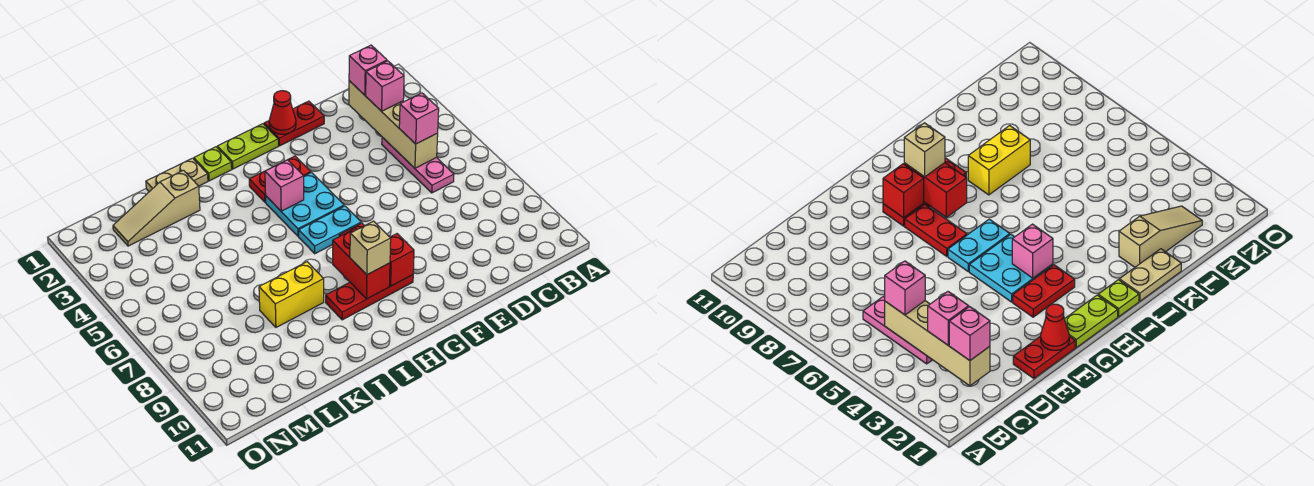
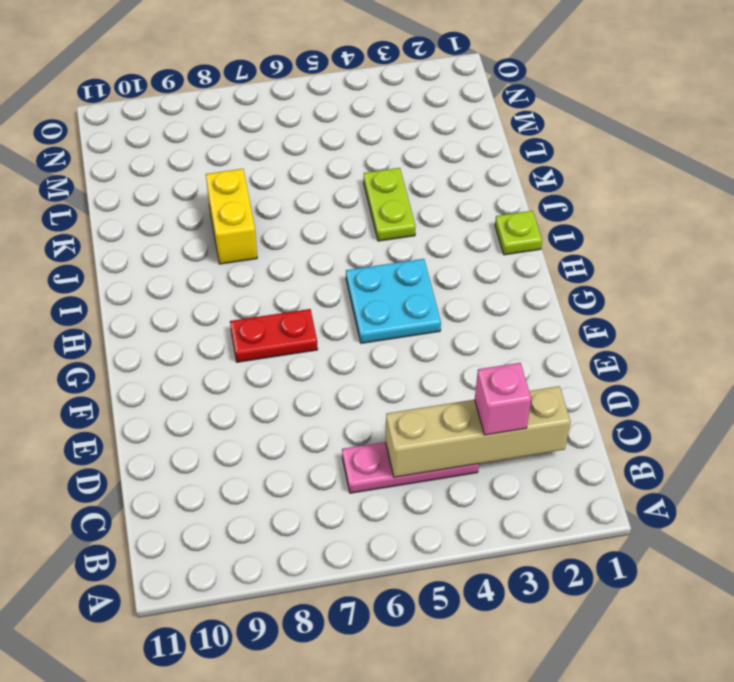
lime 1x2 plate [364,168,416,241] -> lime 1x2 plate moved to [217,124,278,169]
none -> red 1x2 plate [264,101,324,146]
none -> red 1x2 plate [249,156,311,202]
none -> cyan 1x2 plate [299,206,361,254]

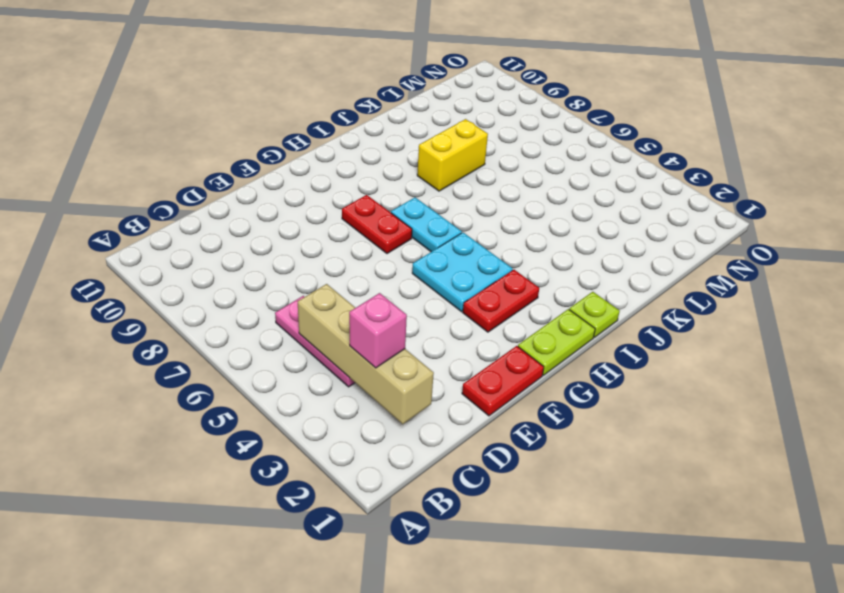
cyan 1x2 plate [391,197,462,252] -> cyan 1x2 plate turned to [299,206,361,254]
none -> red 1x3 plate [326,275,413,320]
none -> tan 1x2 plate [146,158,208,192]
none -> tan 1x3 slope [113,170,200,246]

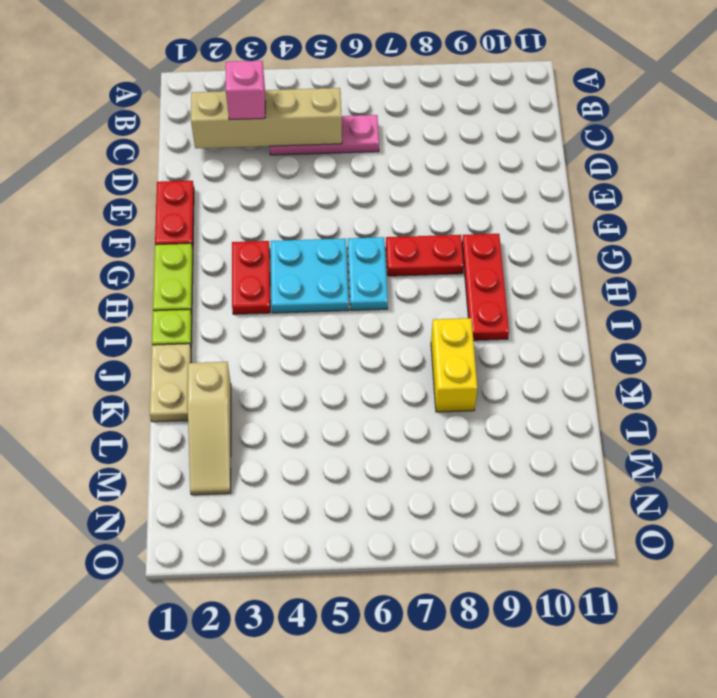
none -> red 1x1 cone [269,91,296,134]
none -> red 1x1 brick [389,234,414,286]
none -> pink 1x1 brick [265,160,304,211]

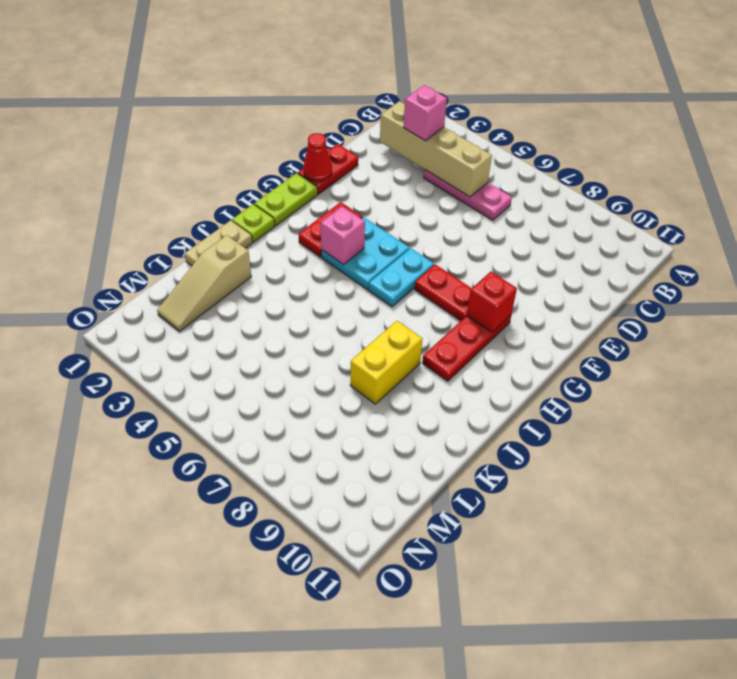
none -> red 1x2 brick [333,228,390,299]
none -> pink 1x1 brick [349,45,387,95]
none -> pink 1x1 brick [399,93,439,144]

